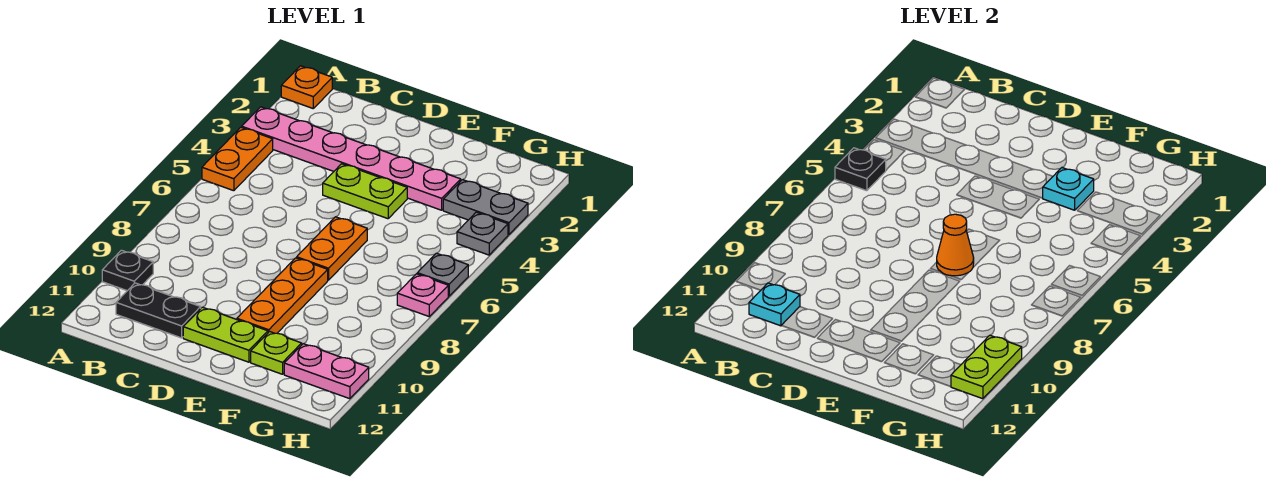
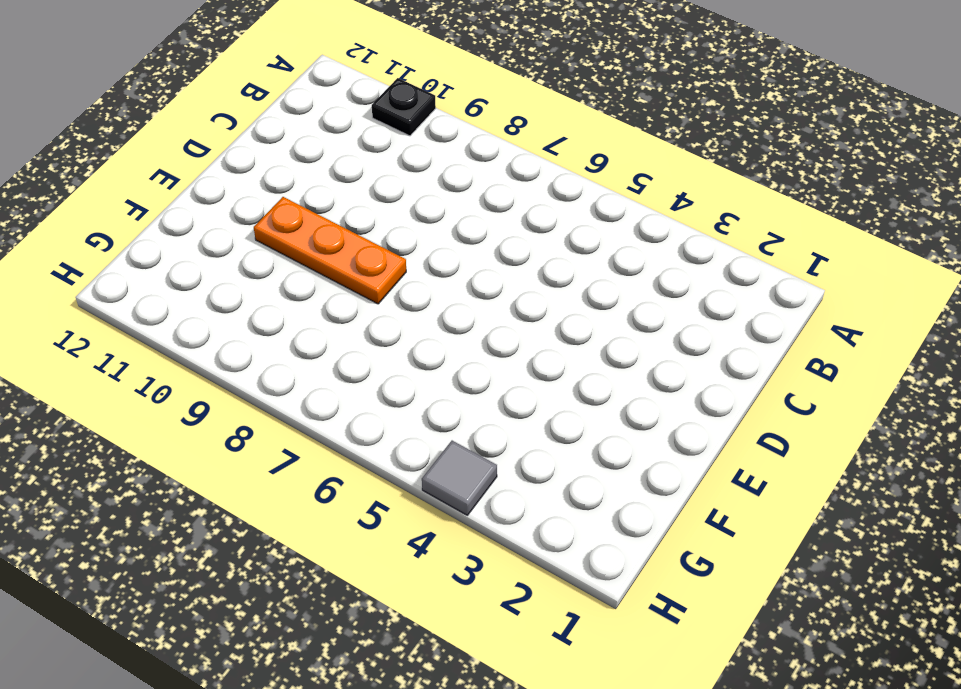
grey 1x1 tile [422,441,497,515] -> grey 1x1 plate [457,212,508,255]
none -> orange 1x1 plate [281,66,332,108]
none -> pink 1x6 plate [242,107,461,210]
none -> orange 1x2 plate [202,127,273,191]

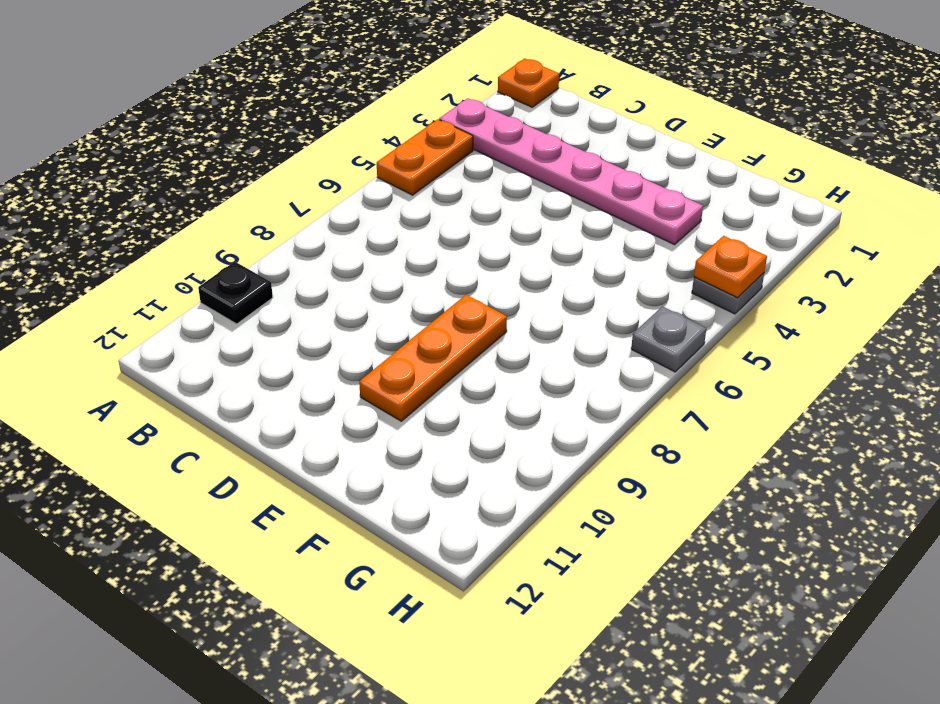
orange 1x1 plate [694,236,767,298] -> none
none -> black 1x2 plate [116,283,201,338]
none -> lime 1x2 plate [323,164,407,219]
none -> lime 1x2 plate [183,307,268,362]

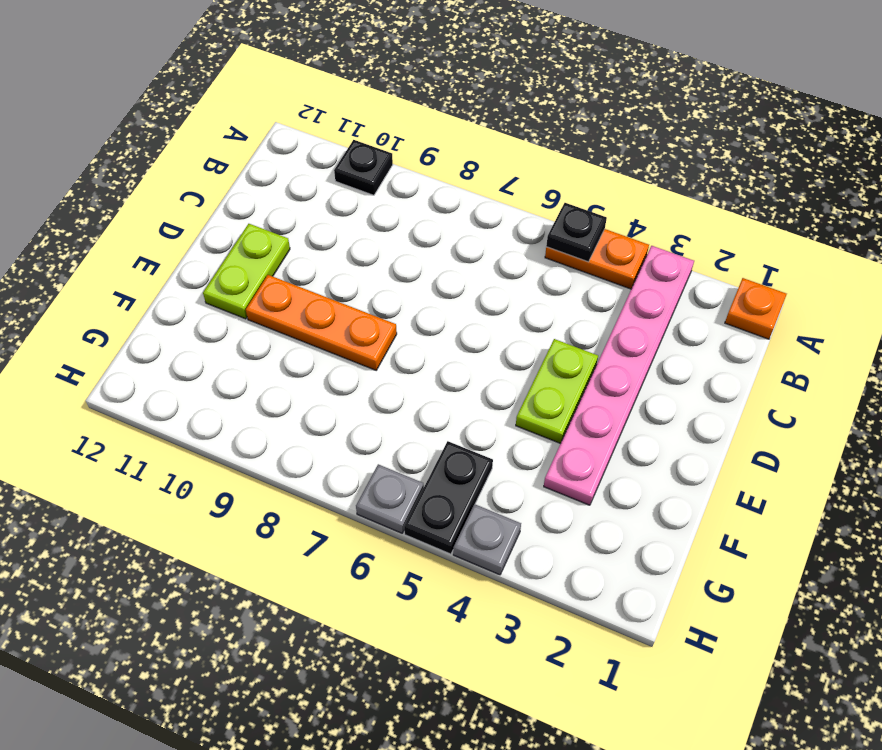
black 1x2 plate [404,441,493,554] -> black 1x2 plate moved to [116,283,201,338]
none -> orange 1x2 plate [297,217,367,280]
none -> lime 1x1 plate [251,332,302,374]
none -> grey 1x2 plate [443,180,528,235]

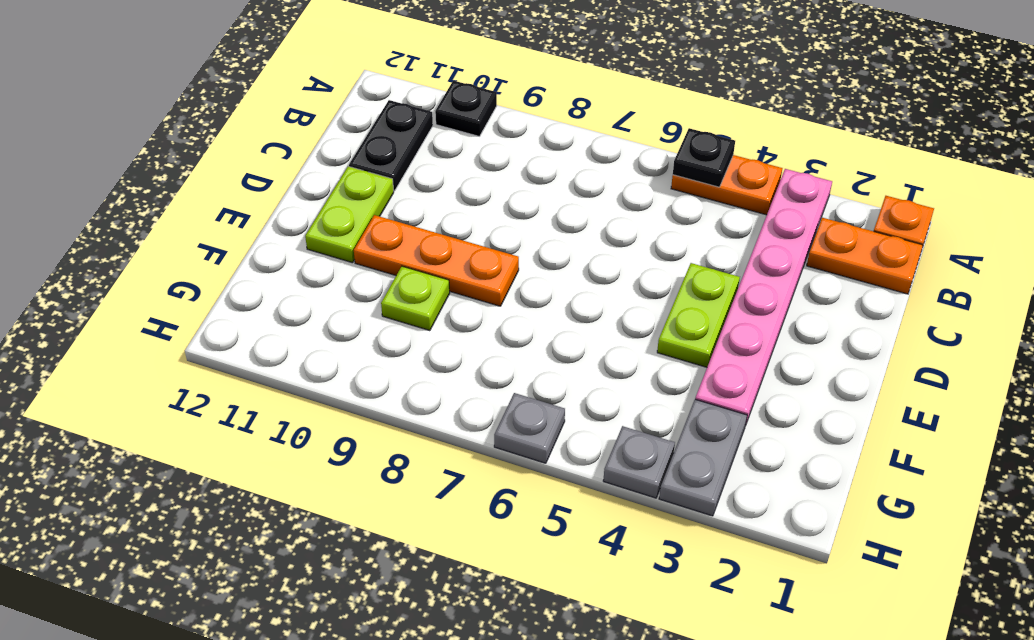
orange 1x2 plate [807,218,923,294] -> orange 1x2 plate moved to [297,217,367,280]
lime 1x1 plate [381,266,450,331] -> lime 1x1 plate moved to [251,332,302,374]
none -> pink 1x2 plate [284,344,369,399]
none -> pink 1x1 plate [397,274,448,316]
none -> cyan 1x1 plate [749,283,800,326]

